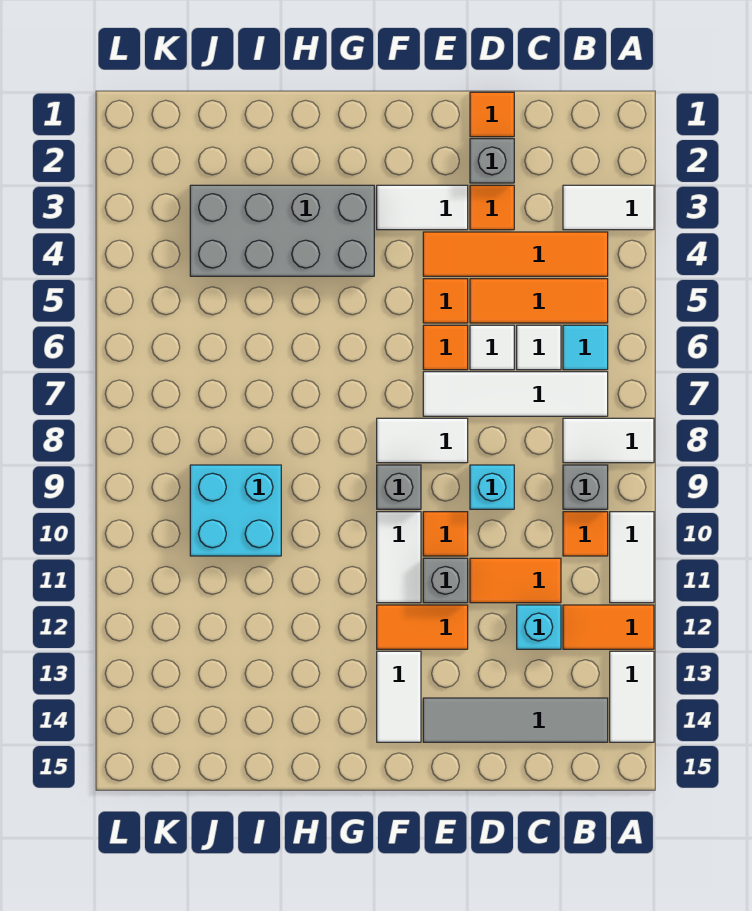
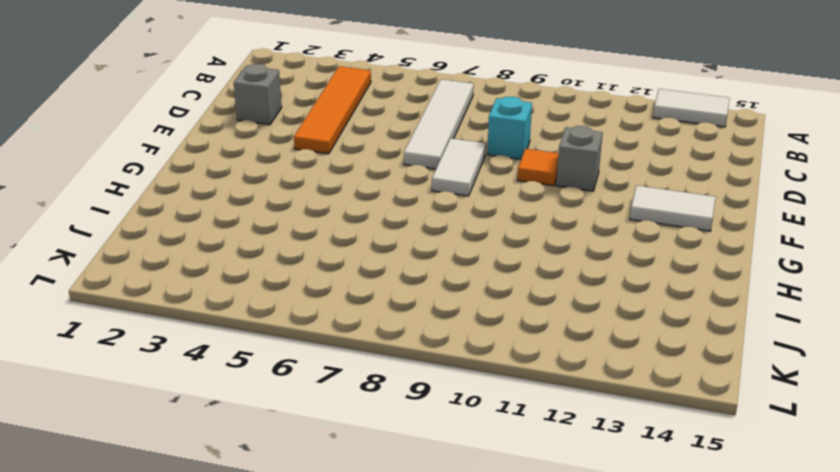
none -> white 1x2 tile [563,185,654,230]
none -> white 1x2 tile [563,418,654,463]
none -> white 1x2 tile [610,512,654,603]
none -> orange 1x2 tile [563,605,654,649]

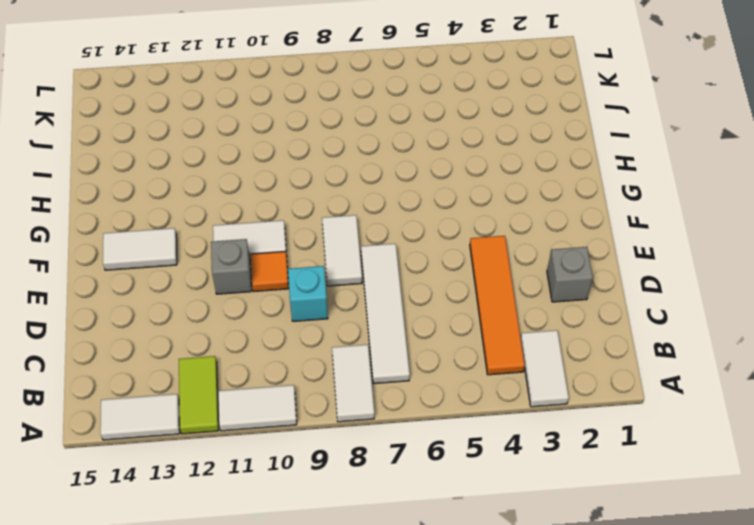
lime 1x2 tile [179,356,219,434] -> orange 1x2 tile [563,605,654,649]
none -> orange 1x3 tile [470,279,608,323]
none -> cyan 1x1 tile [563,325,608,370]
none -> grey 1x1 brick [563,465,608,509]
none -> orange 1x1 tile [563,512,608,556]

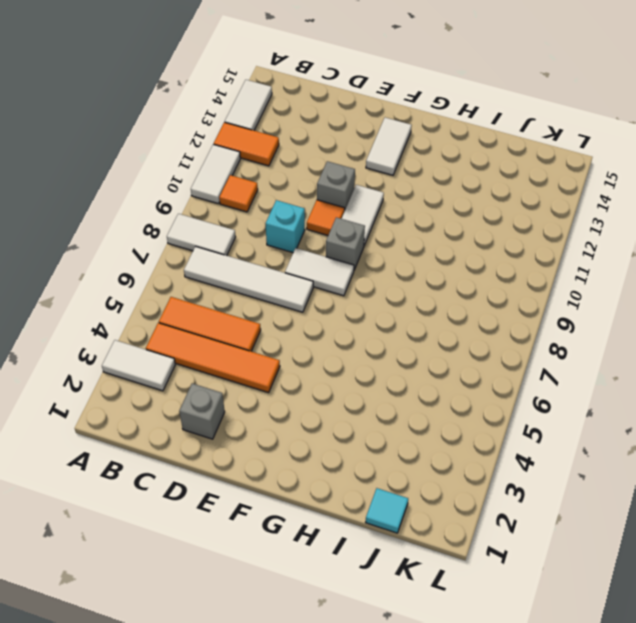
cyan 1x1 tile [366,488,408,533] -> cyan 1x1 tile moved to [563,325,608,370]
none -> grey 1x1 brick [563,465,608,509]
none -> grey 1x4 tile [423,698,608,742]
none -> white 1x1 tile [517,325,561,370]
none -> orange 1x2 tile [470,558,561,603]

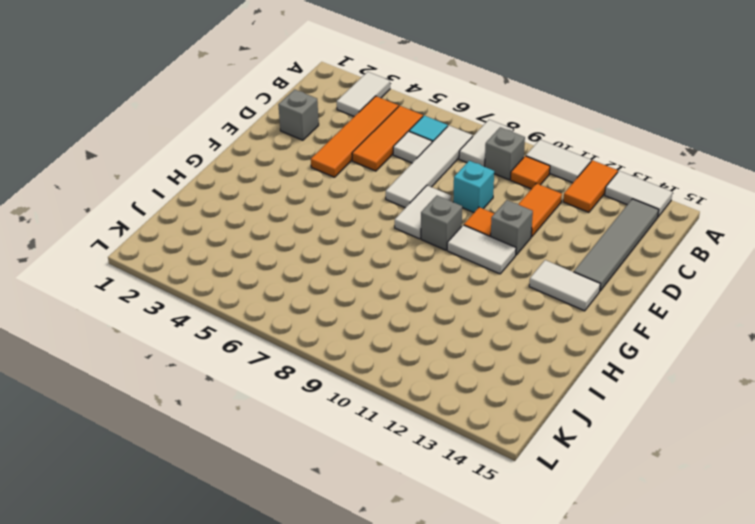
none -> cyan 1x1 brick [517,605,561,649]
none -> orange 1x1 tile [470,92,514,137]
none -> orange 1x1 tile [470,185,514,230]
none -> white 1x1 tile [470,325,514,370]

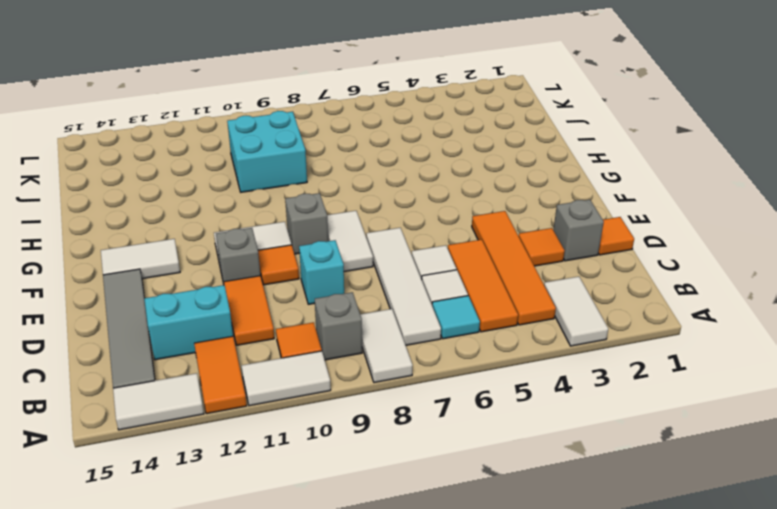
cyan 1x2 brick [144,285,233,360] -> cyan 1x1 brick [517,605,561,649]
none -> white 1x2 tile [377,185,468,230]
none -> orange 1x1 tile [423,279,468,323]
none -> orange 1x1 tile [423,325,468,370]
none -> orange 1x2 tile [377,605,468,649]

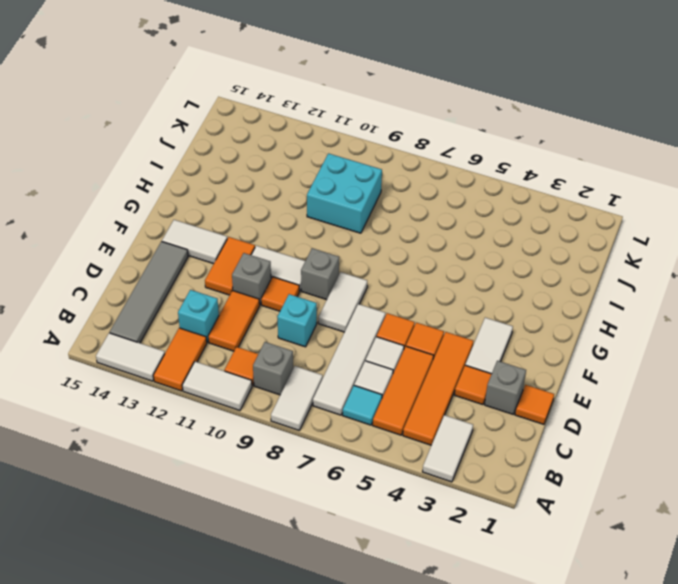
none -> grey 2x4 brick [190,185,374,276]

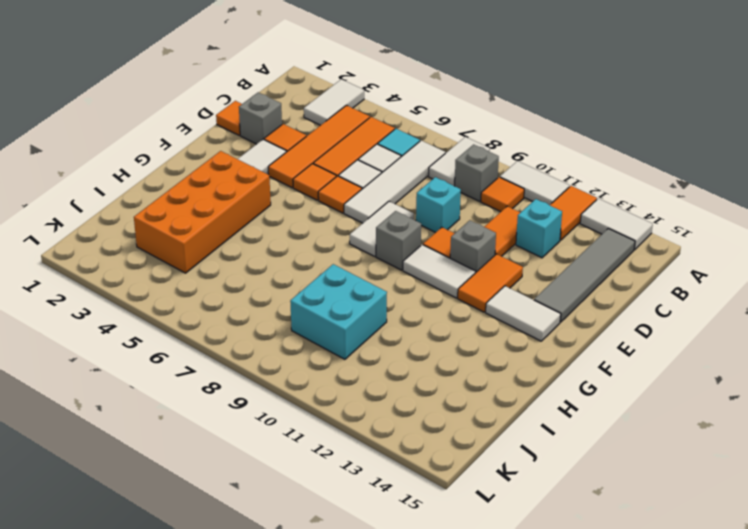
orange 2x4 brick [134,151,271,273] -> grey 2x4 brick [190,185,374,276]

